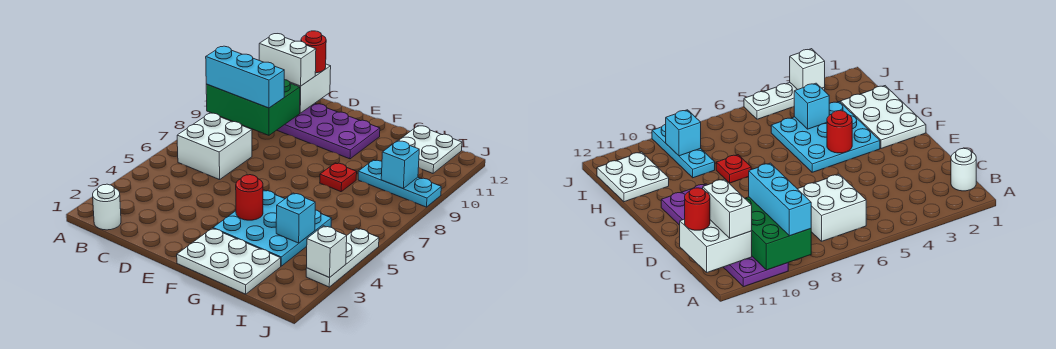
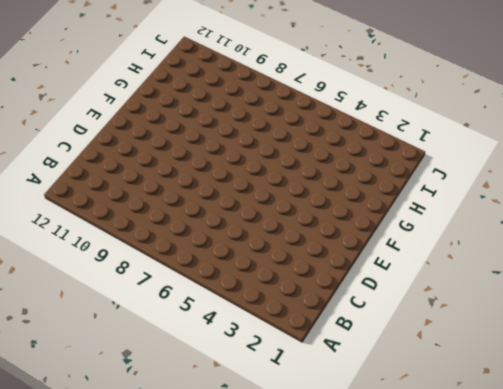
none -> purple 2x6 plate [277,103,380,159]
none -> white 1x1 round brick [93,184,121,230]
none -> white 2x2 brick [177,113,252,180]

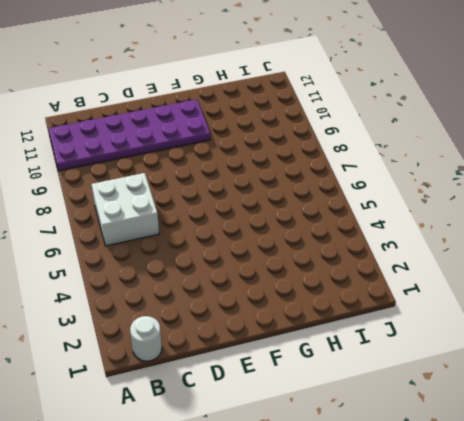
none -> white 2x3 plate [177,228,281,294]
none -> cyan 3x3 plate [213,190,332,266]
none -> red 1x1 plate [320,163,357,192]

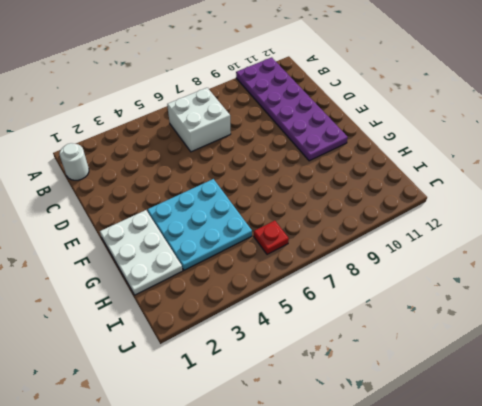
red 1x1 plate [254,221,289,254] -> red 1x1 plate moved to [320,163,357,192]
none -> cyan 1x3 plate [358,160,441,207]
none -> white 2x2 plate [398,126,462,173]
none -> white 1x3 plate [306,228,379,287]

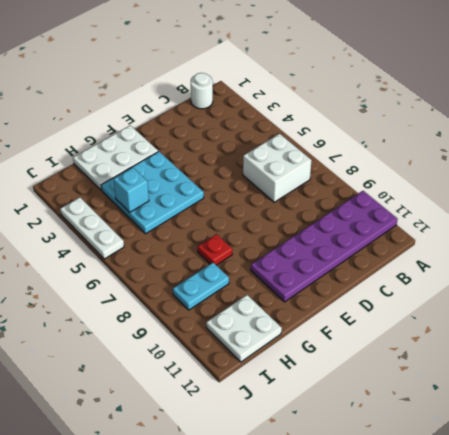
cyan 1x2 plate [173,263,229,310] -> cyan 1x3 plate [358,160,441,207]
none -> green 2x3 brick [206,80,300,135]
none -> white 2x2 brick [290,64,331,113]
none -> red 1x1 round brick [236,175,263,220]

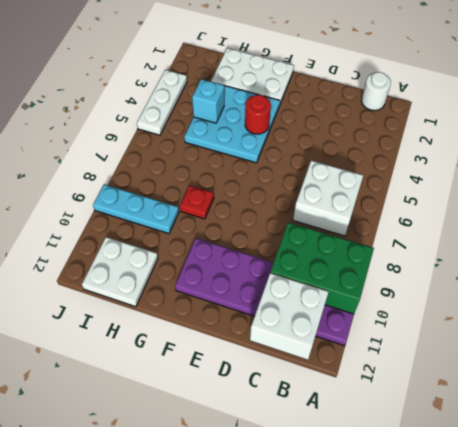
none -> cyan 1x1 brick [381,141,419,189]
none -> white 1x1 brick [307,226,347,278]
none -> cyan 1x3 brick [206,46,284,108]

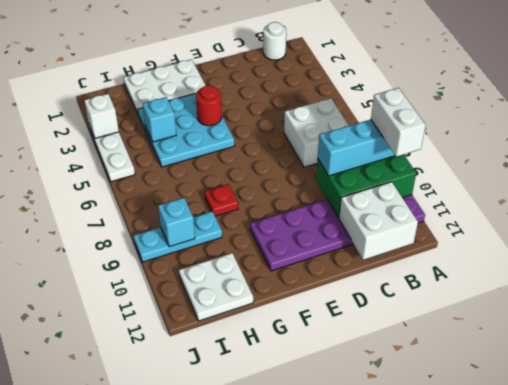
white 1x2 brick [371,88,426,157] -> white 1x2 brick turned to [259,34,316,86]
none -> red 1x1 round brick [301,31,326,73]

